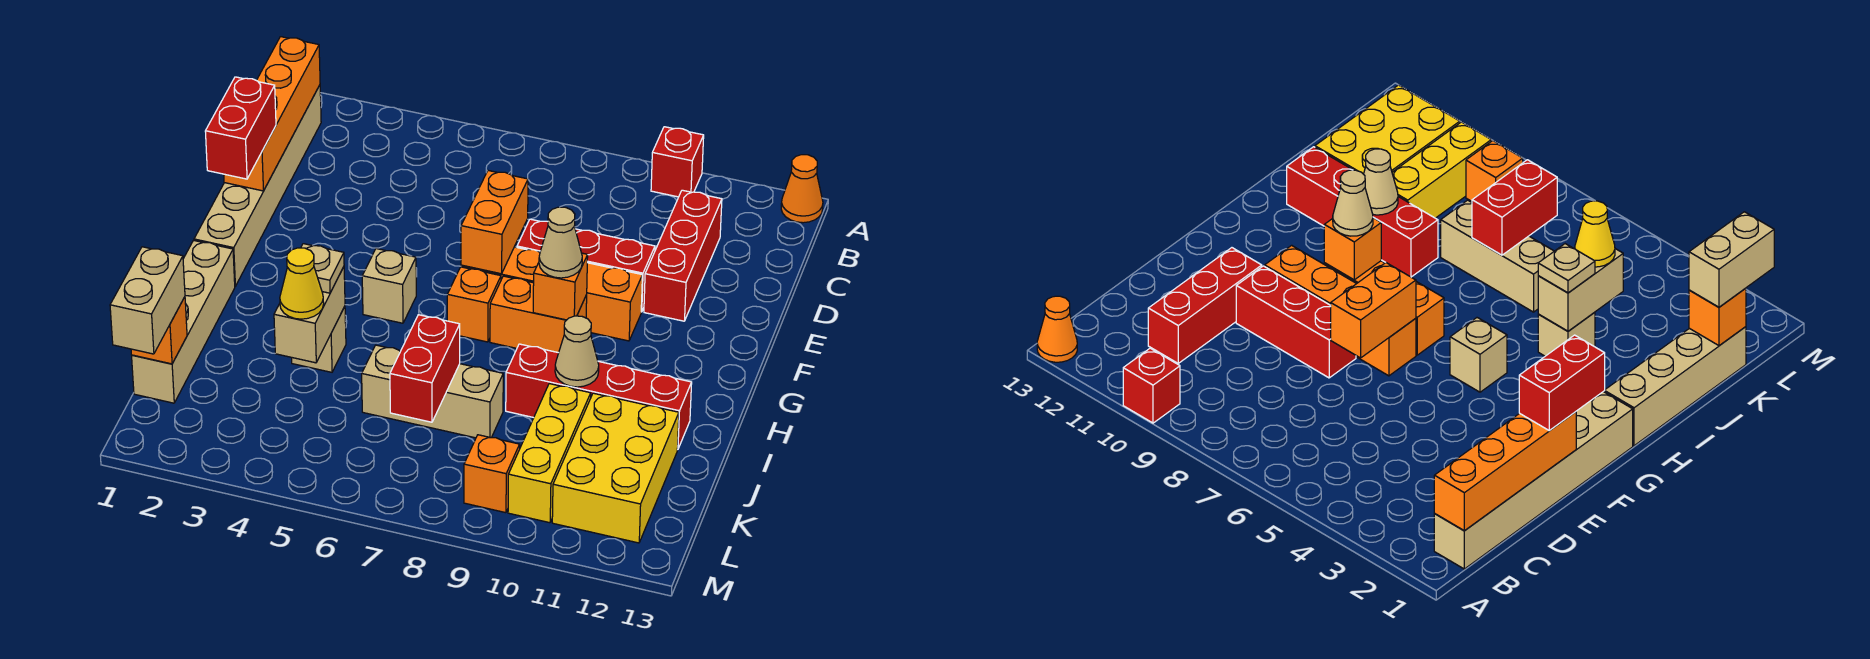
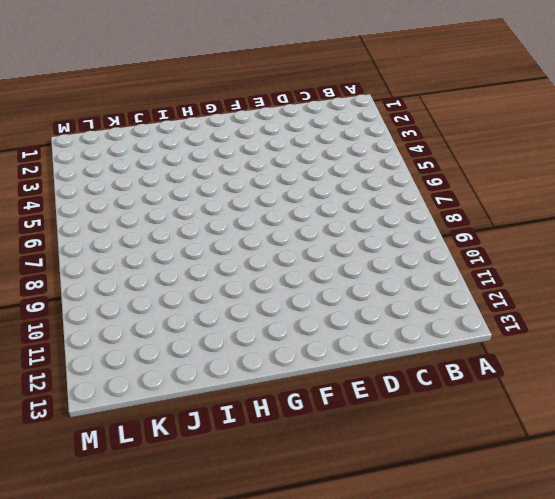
none -> red 1x1 brick [651,127,704,197]
none -> orange 1x1 cone [781,155,823,223]
none -> tan 1x6 brick [194,85,321,286]

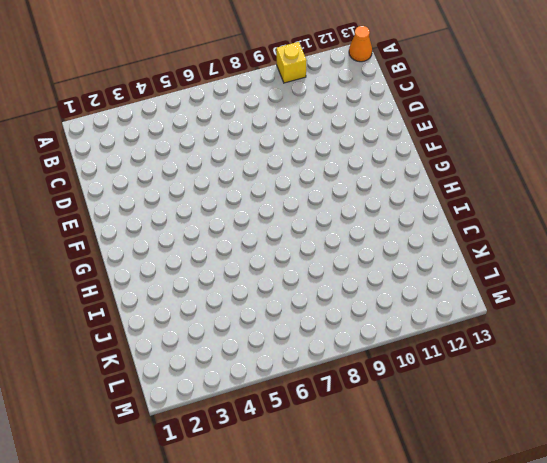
yellow 1x1 brick [276,42,307,83] -> red 1x1 brick [651,127,704,197]
none -> tan 1x6 brick [194,85,321,286]
none -> red 1x3 brick [644,190,722,321]
none -> red 1x3 brick [517,219,655,312]

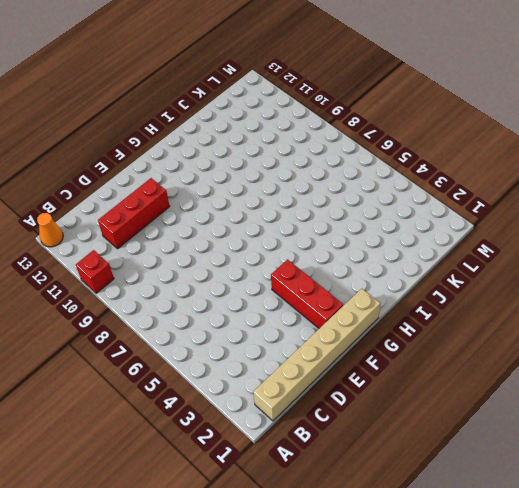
red 1x3 brick [271,260,343,329] -> red 1x3 brick moved to [517,219,655,312]
none -> orange 1x4 brick [461,247,642,341]
none -> tan 1x1 brick [362,249,416,323]
none -> orange 1x1 brick [447,267,501,342]

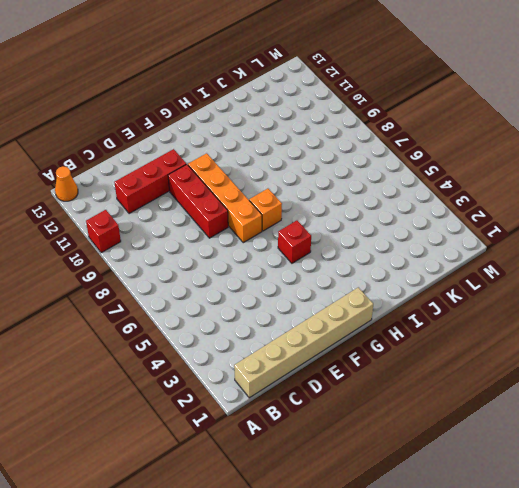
red 1x1 brick [278,221,311,263] -> tan 1x1 brick [362,249,416,323]
none -> orange 1x2 brick [490,276,587,353]
none -> tan 1x4 brick [132,240,235,403]
none -> tan 1x1 brick [292,307,346,372]

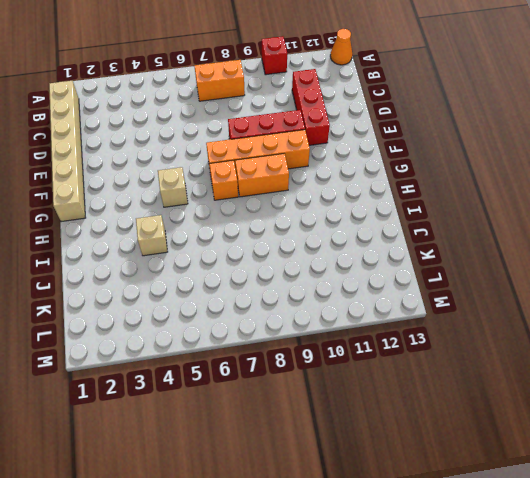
orange 1x2 brick [194,60,245,101] -> orange 1x2 brick turned to [461,171,528,274]
none -> tan 1x4 brick [132,240,235,403]
none -> red 1x4 brick [506,344,692,450]
none -> tan 1x3 brick [362,345,503,438]

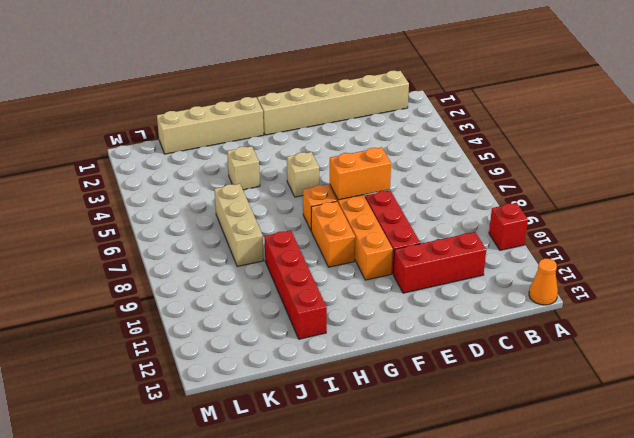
none -> yellow 1x3 brick [508,384,591,523]
none -> yellow 2x3 brick [552,393,679,543]
none -> orange 1x1 brick [464,435,520,513]

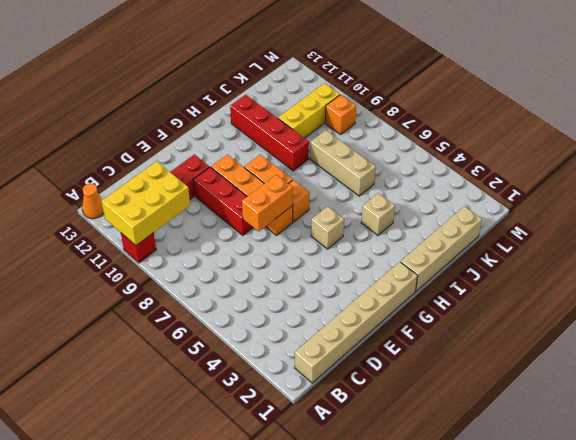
yellow 2x3 brick [102,161,190,245] -> yellow 2x3 brick moved to [552,393,679,543]
none -> orange 1x4 brick [224,37,320,191]
none -> orange 1x1 brick [533,253,588,320]
none -> tan 1x2 brick [274,267,345,363]

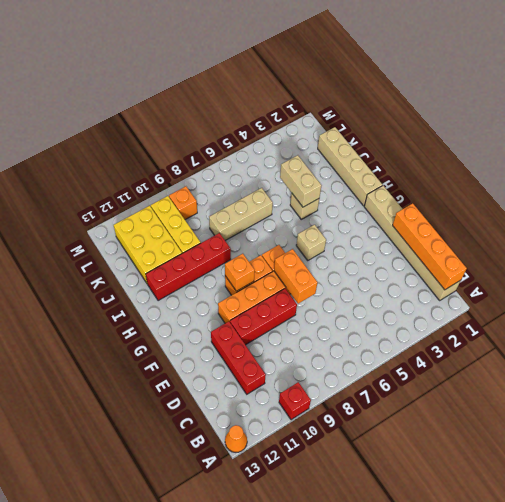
none -> tan 1x1 cone [555,316,599,387]
none -> red 1x2 brick [390,315,460,422]
none -> orange 1x1 brick [131,297,187,364]

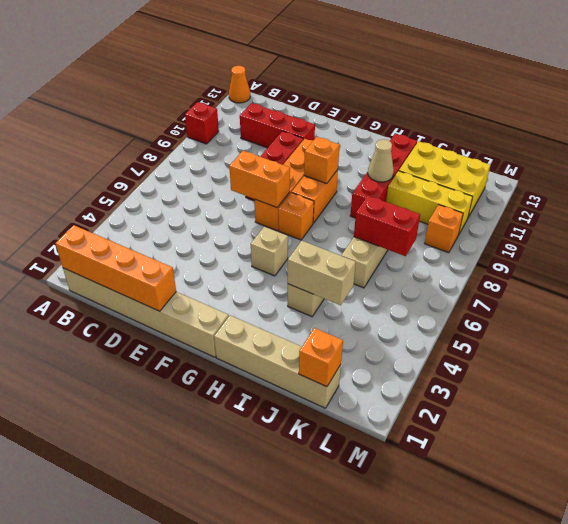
none -> red 1x2 brick [205,77,276,179]
none -> tan 1x1 cone [539,207,582,278]
none -> tan 1x1 plate [301,244,344,293]

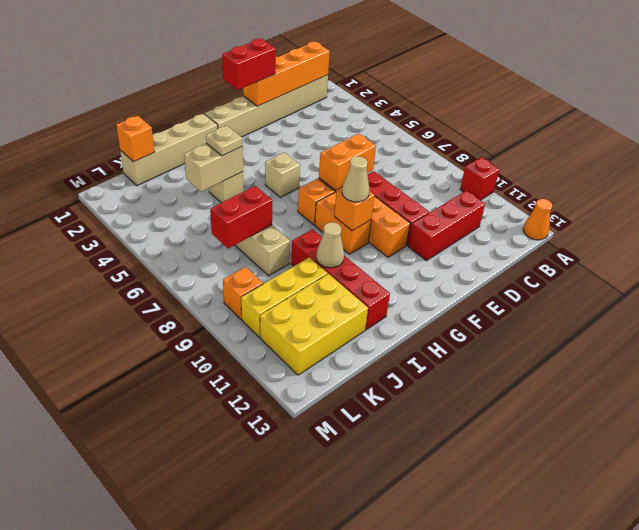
none -> yellow 1x1 cone [280,248,324,319]
none -> tan 1x2 brick [110,247,185,354]

